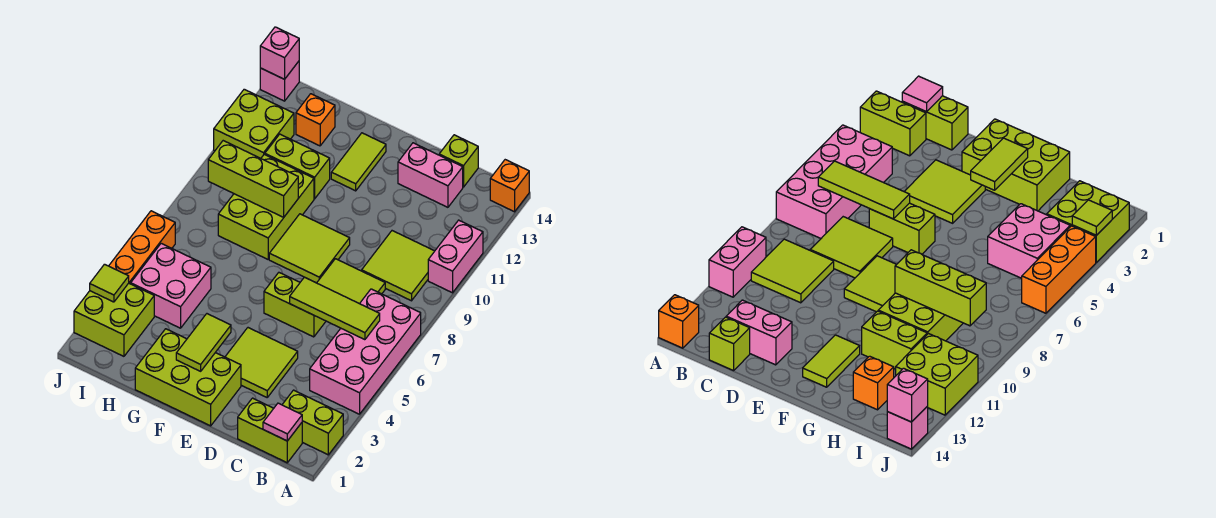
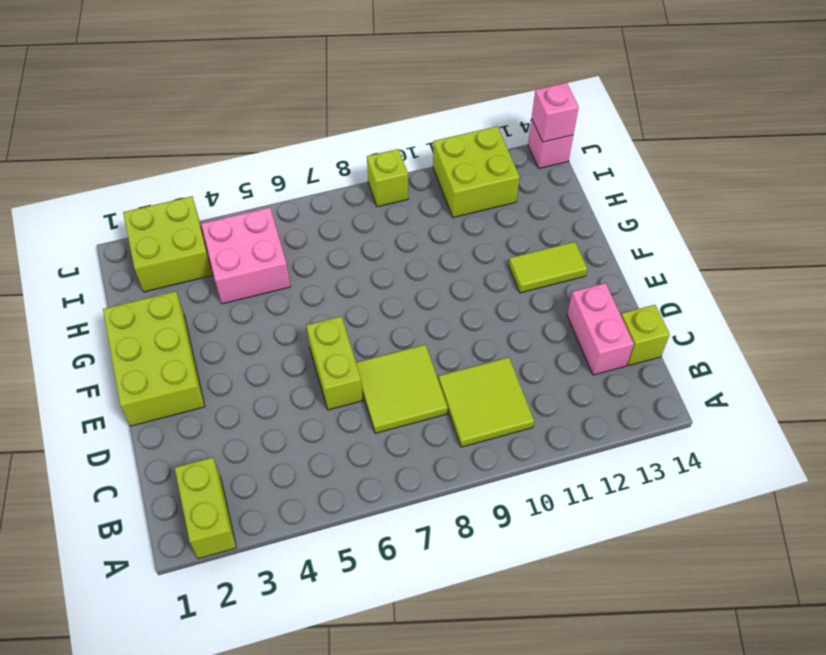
lime 1x1 brick [367,149,408,207] -> none
none -> pink 2x4 brick [310,289,421,414]
none -> pink 1x2 brick [428,220,483,293]
none -> orange 1x1 brick [490,160,529,212]

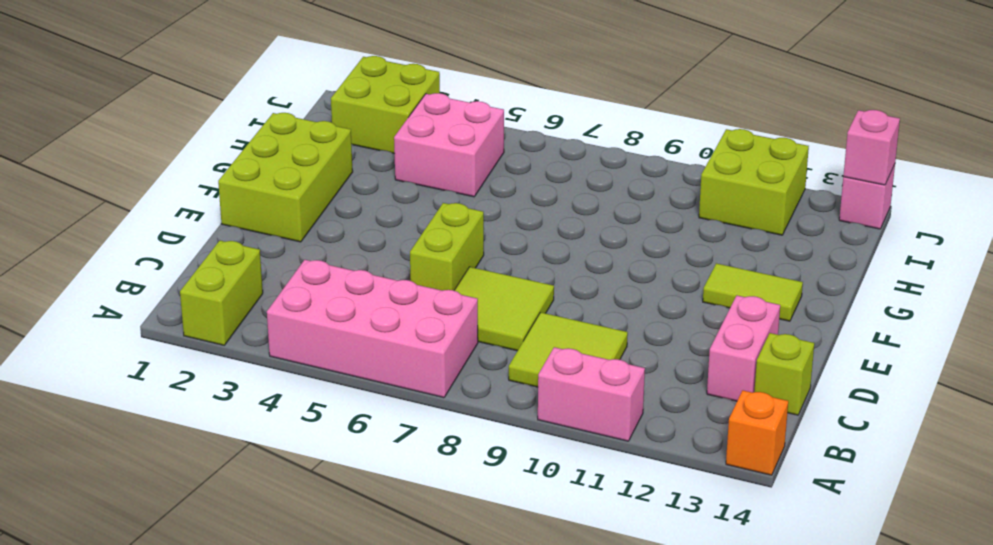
none -> lime 1x2 brick [238,398,302,463]
none -> lime 2x2 tile [225,328,298,397]
none -> lime 2x2 tile [269,214,350,283]

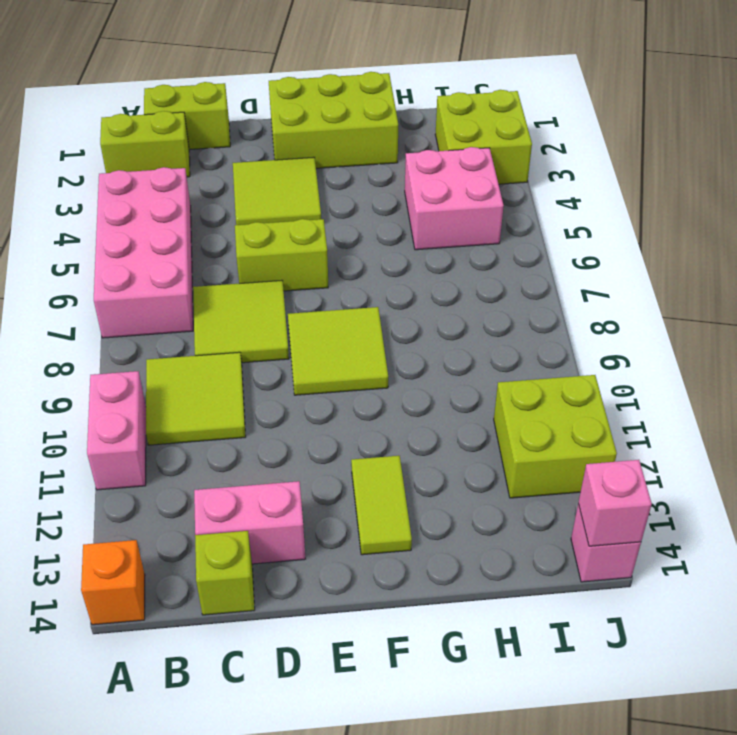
none -> lime 2x3 brick [218,154,314,259]
none -> lime 1x2 brick [265,134,330,199]
none -> orange 1x1 brick [296,94,335,146]

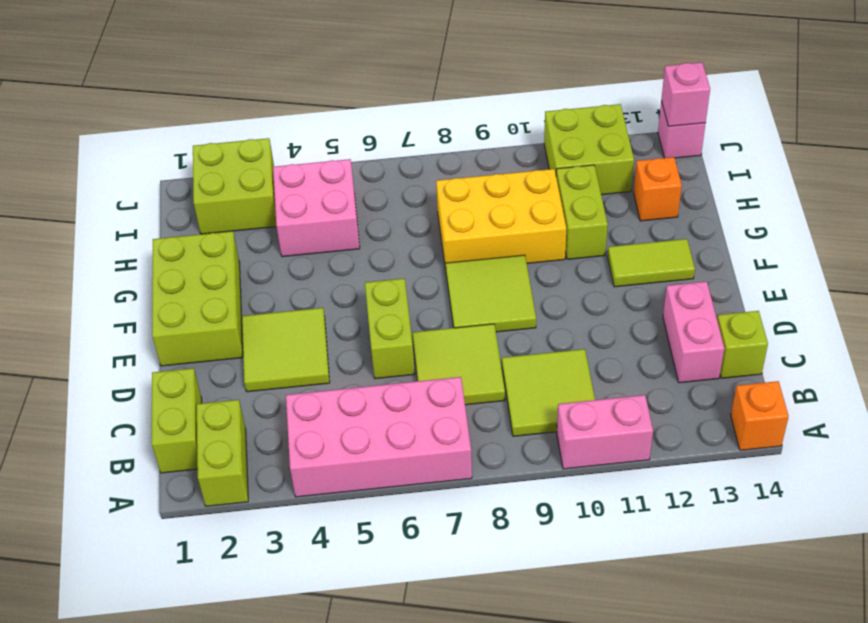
yellow 2x3 brick [436,169,566,269] -> lime 2x3 brick [218,154,314,259]
none -> orange 1x3 brick [109,211,175,284]
none -> pink 1x1 tile [263,403,302,441]
none -> lime 1x3 tile [290,277,380,340]

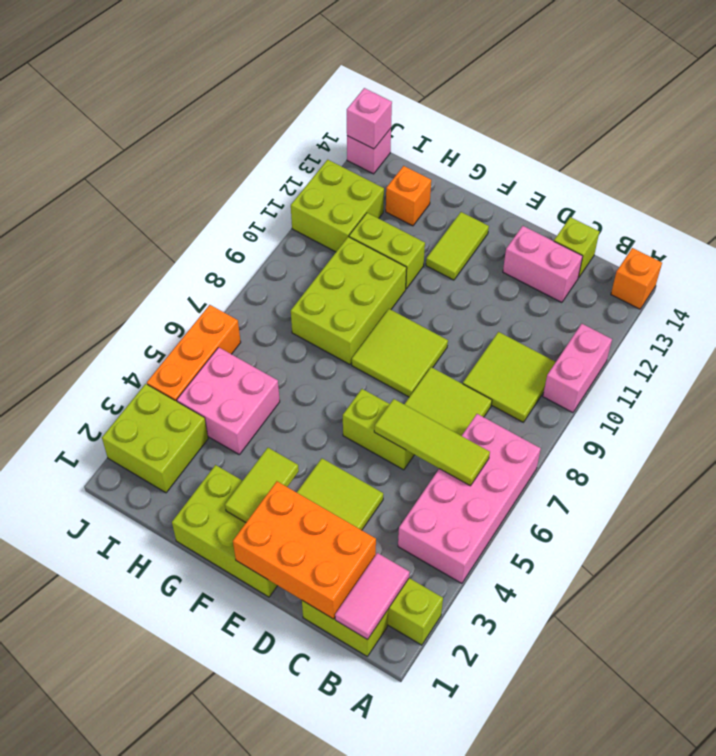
pink 1x2 tile [335,553,410,640] -> pink 1x1 tile [263,403,302,441]
orange 2x3 brick [233,481,376,619] -> none
none -> lime 1x3 brick [208,141,298,217]
none -> lime 1x1 tile [90,264,129,302]

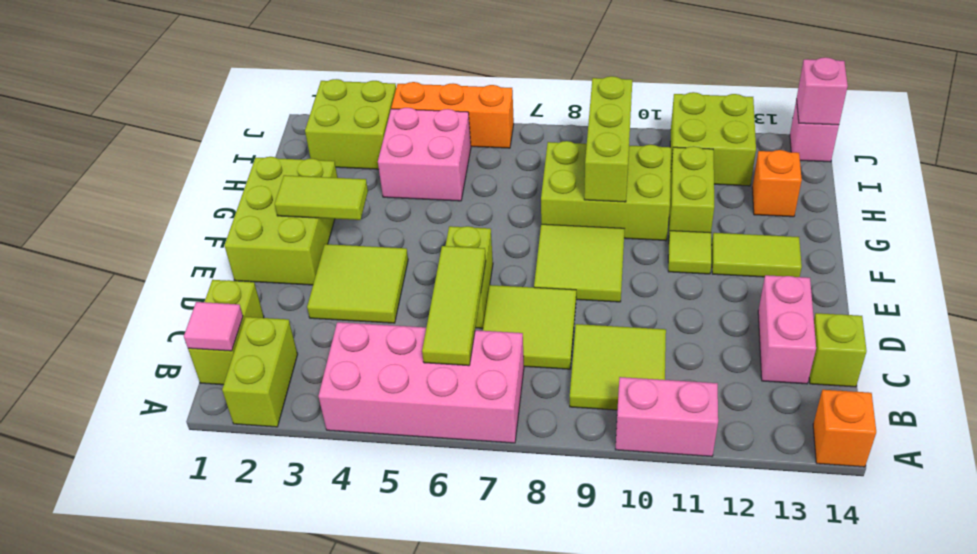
lime 1x1 tile [668,231,712,274] -> lime 1x1 tile moved to [90,264,129,302]

